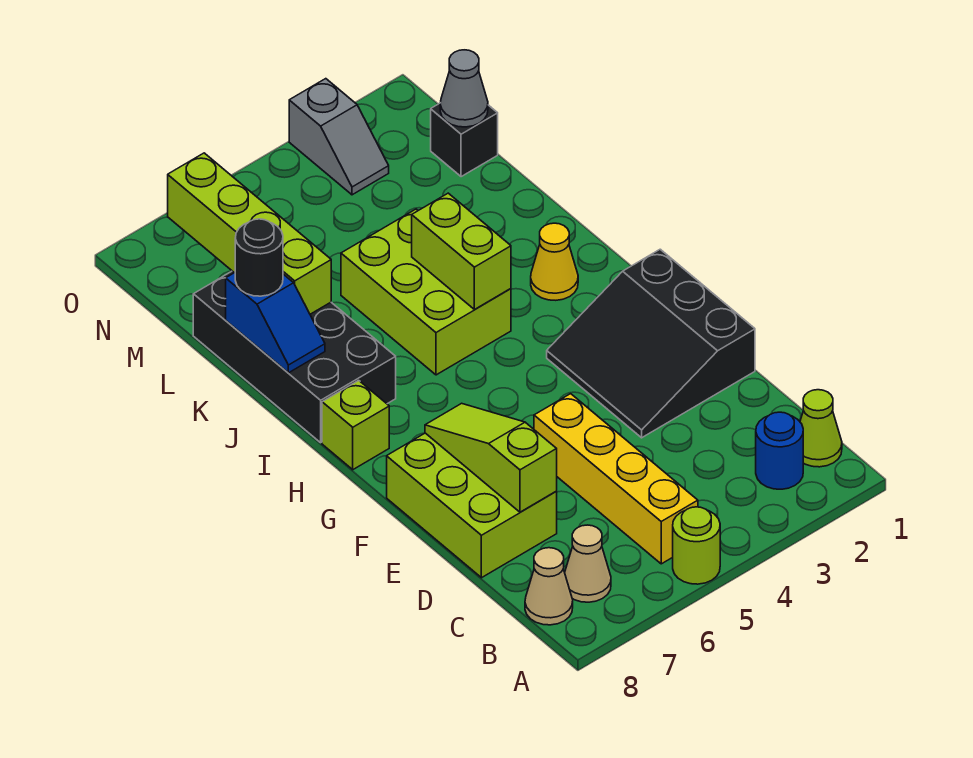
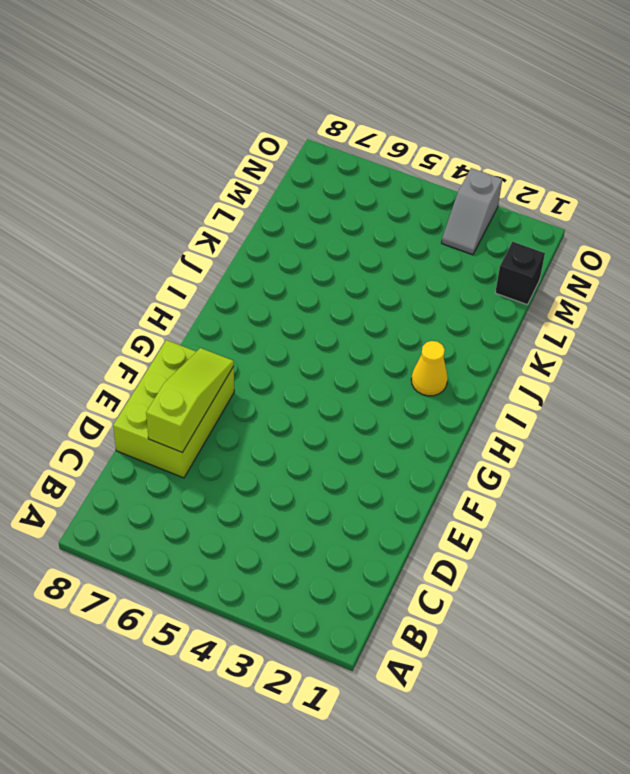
none -> lime 1x1 round brick [673,507,720,584]
none -> lime 1x1 cone [800,390,842,467]
none -> blue 1x1 round brick [756,412,803,489]

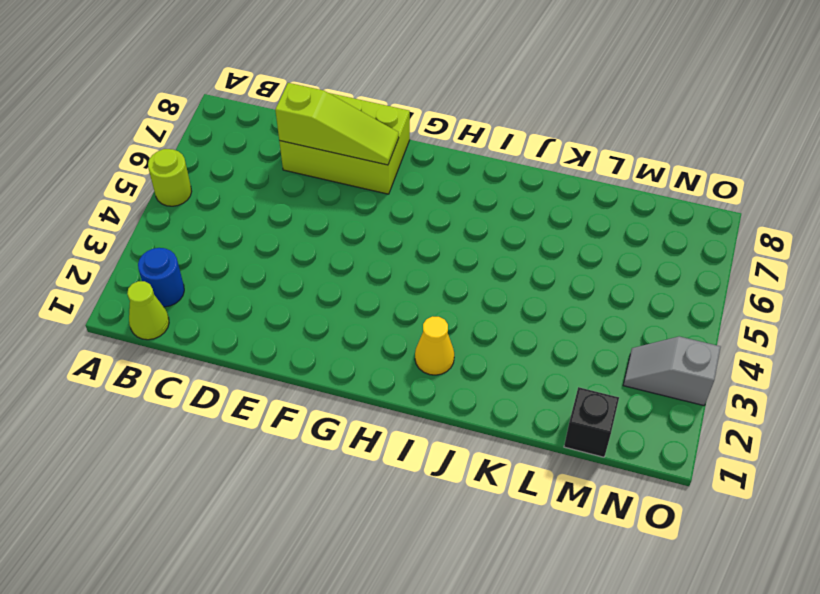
none -> yellow 1x4 brick [534,394,698,564]
none -> tan 1x1 cone [565,525,611,602]
none -> tan 1x1 cone [525,548,573,625]

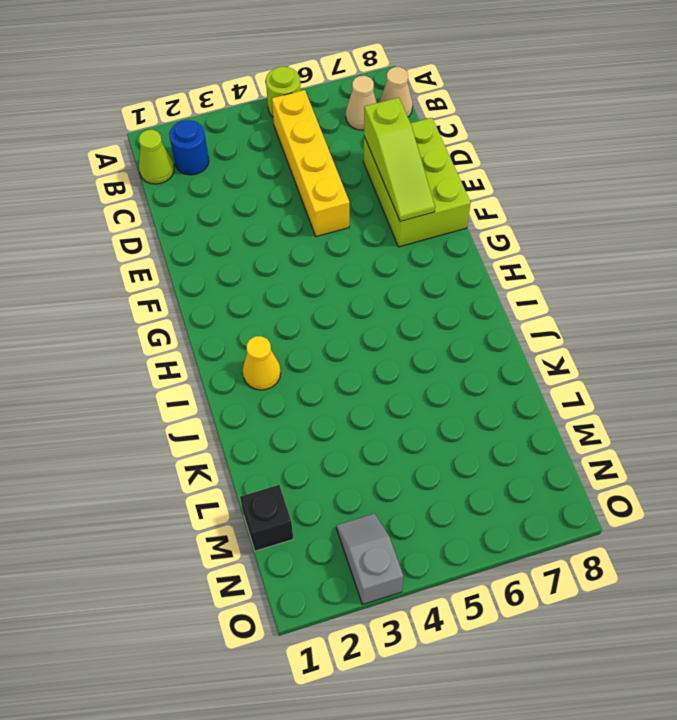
none -> black 3x3 slope [547,249,755,438]
none -> lime 1x1 brick [322,380,389,470]
none -> lime 2x3 brick [341,209,511,375]

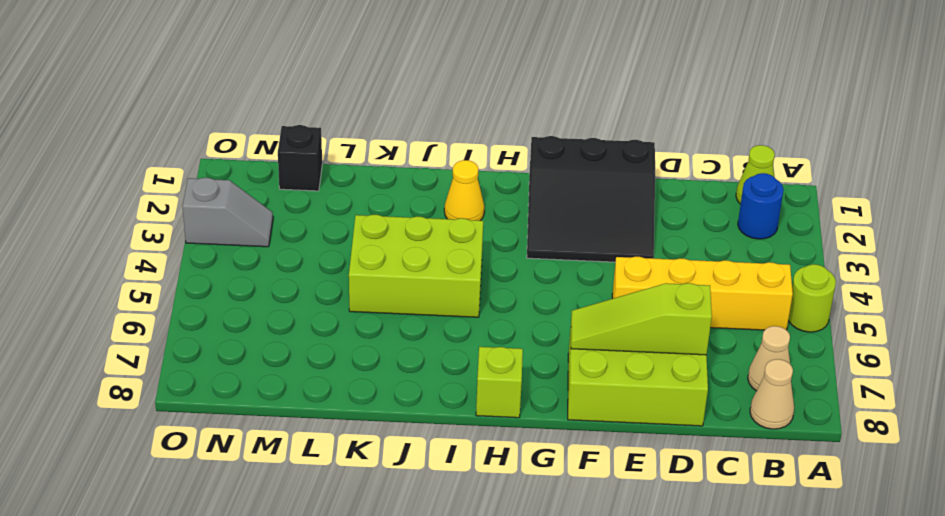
none -> black 2x4 brick [193,271,396,443]
none -> lime 1x2 brick [412,193,511,309]
none -> blue 1x2 slope [226,273,325,373]

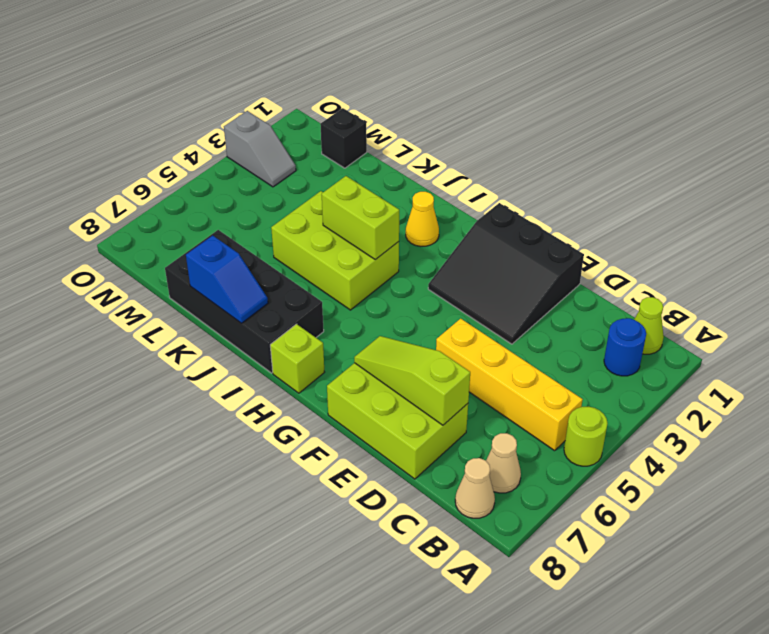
none -> lime 1x4 brick [168,153,331,314]
none -> grey 1x1 cone [440,50,488,127]
none -> black 1x1 round brick [235,219,283,296]

